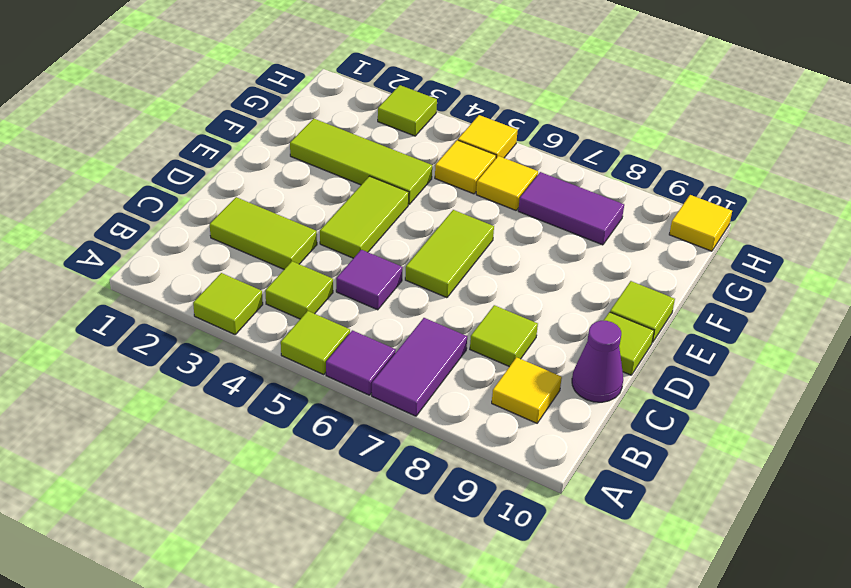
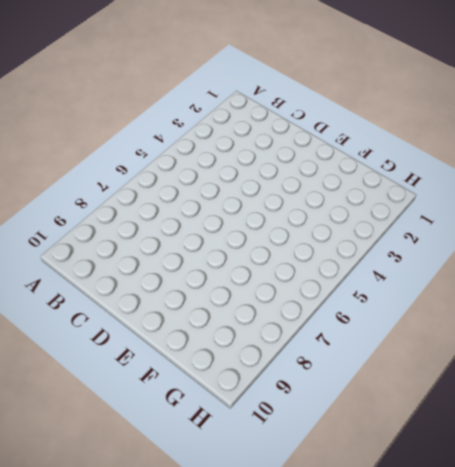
none -> lime 1x1 tile [193,273,263,334]
none -> lime 1x1 tile [281,311,350,375]
none -> purple 1x1 tile [326,330,396,395]

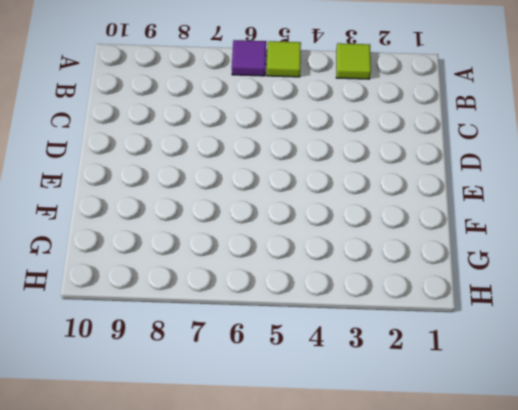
none -> purple 1x2 tile [372,318,467,416]
none -> lime 1x1 tile [265,261,333,319]
none -> yellow 1x1 tile [492,357,562,423]

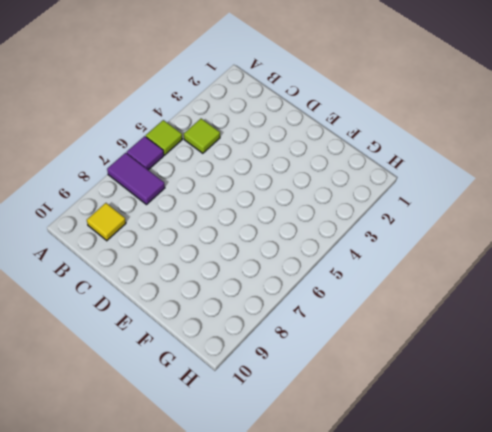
none -> lime 1x1 tile [193,273,263,334]
none -> lime 1x2 tile [210,197,317,269]
none -> purple 1x1 tile [336,250,403,310]

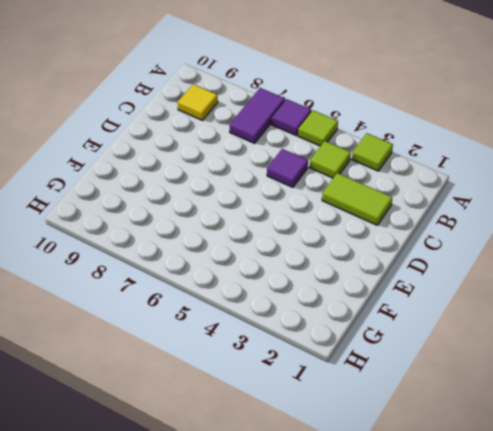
none -> lime 1x1 tile [470,305,538,367]
none -> purple 1x1 cone [572,321,623,402]
none -> lime 1x2 tile [320,176,409,258]

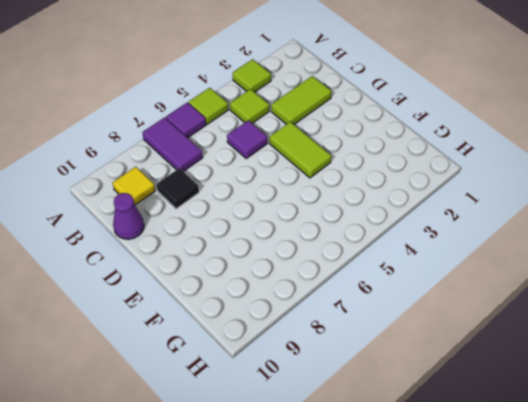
black 1x1 tile [156,168,199,209] -> lime 1x1 tile [470,305,538,367]
none -> lime 1x2 tile [405,210,494,298]
none -> lime 1x1 tile [603,312,654,375]
none -> lime 1x1 tile [610,281,675,342]

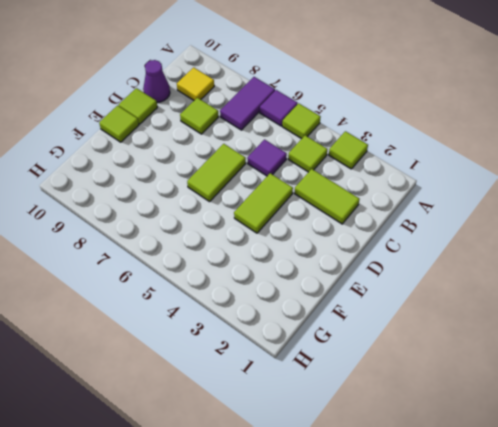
none -> lime 1x3 tile [290,119,432,204]
none -> yellow 1x1 tile [435,140,496,194]
none -> yellow 1x1 tile [476,156,538,210]

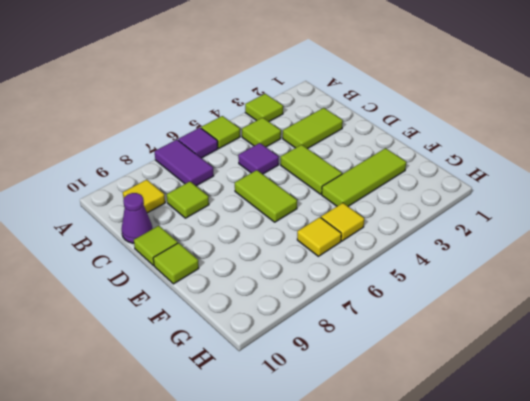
none -> purple 1x2 tile [518,172,624,245]
none -> lime 1x1 tile [378,85,437,136]
none -> yellow 1x1 tile [458,115,518,158]

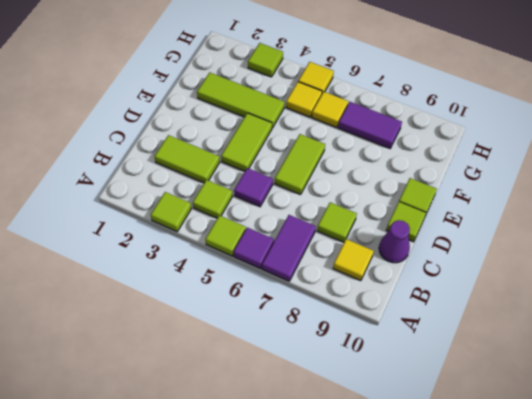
none -> yellow 1x1 tile [669,195,732,251]

